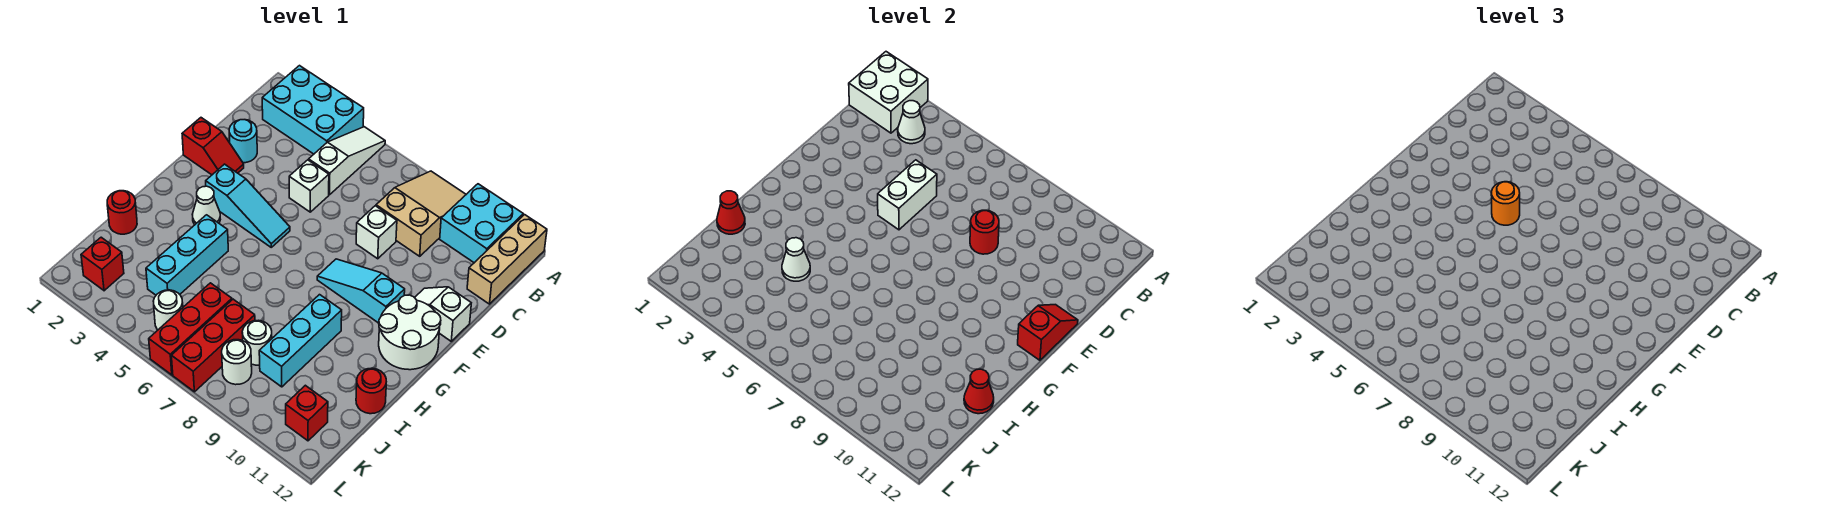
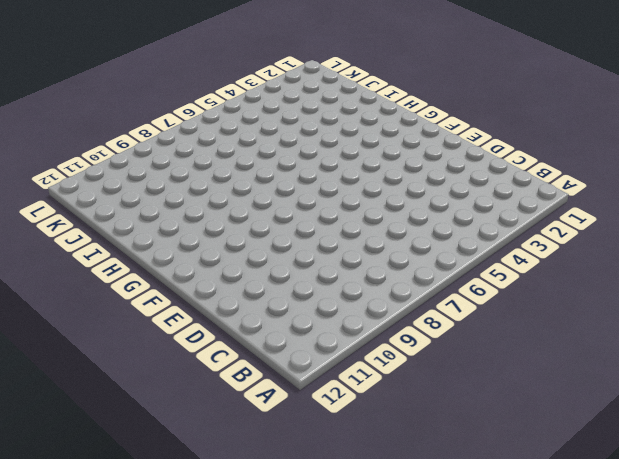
none -> cyan 2x3 brick [262,66,364,154]
none -> white 1x3 slope [309,127,385,195]
none -> tan 2x3 slope [376,171,466,256]
none -> cyan 2x2 brick [440,184,523,263]

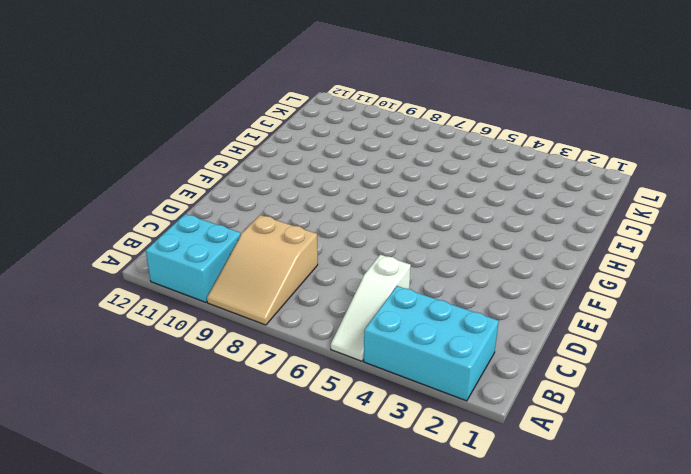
none -> tan 1x3 brick [467,215,547,304]
none -> cyan 1x1 round brick [229,120,257,163]
none -> white 1x1 brick [289,160,329,212]
none -> white 1x1 brick [356,206,397,259]

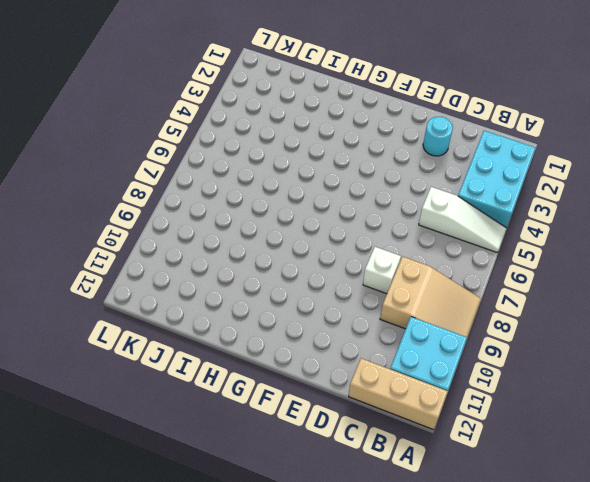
none -> white 1x1 brick [289,160,329,212]
none -> red 1x2 slope [182,118,244,175]
none -> white 1x2 slope [415,287,471,341]
none -> cyan 1x3 slope [206,164,290,247]

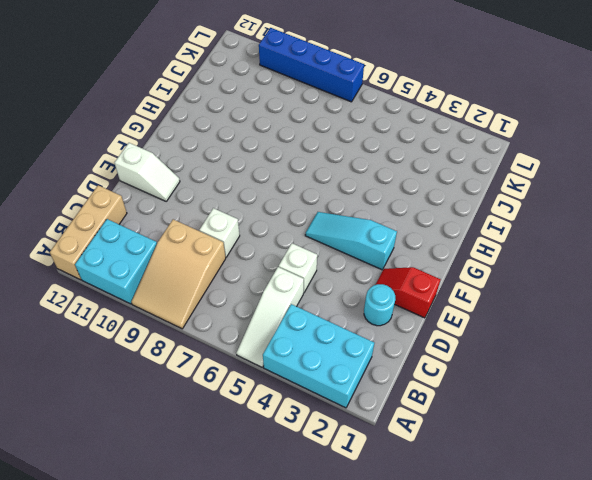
blue 1x4 brick [259,28,364,102] -> red 1x3 brick [171,299,255,392]
none -> cyan 1x3 slope [317,259,405,323]
none -> white 2x2 round brick [379,295,441,370]
none -> white 1x1 cone [192,186,220,225]
none -> cyan 1x3 brick [146,215,228,295]

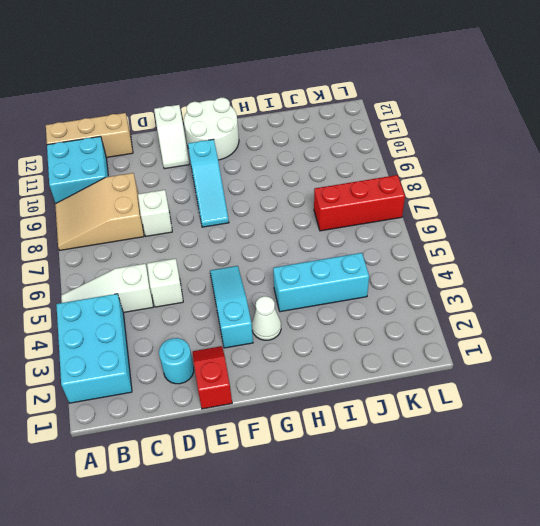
none -> cyan 1x3 brick [259,295,342,387]
none -> red 1x1 round brick [107,191,137,234]
none -> red 1x1 round brick [356,368,386,414]
none -> red 1x3 brick [149,283,232,375]

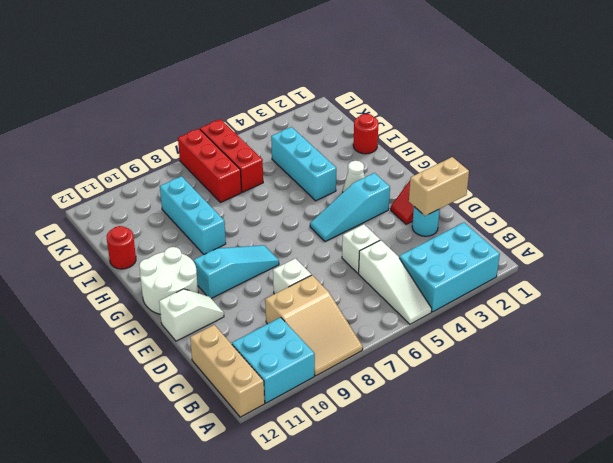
tan 1x2 brick [409,157,469,216] -> none
none -> white 1x1 round brick [242,320,272,365]
none -> red 1x1 brick [81,237,124,291]
none -> white 1x1 round brick [153,290,183,330]
none -> white 1x1 round brick [222,340,252,385]

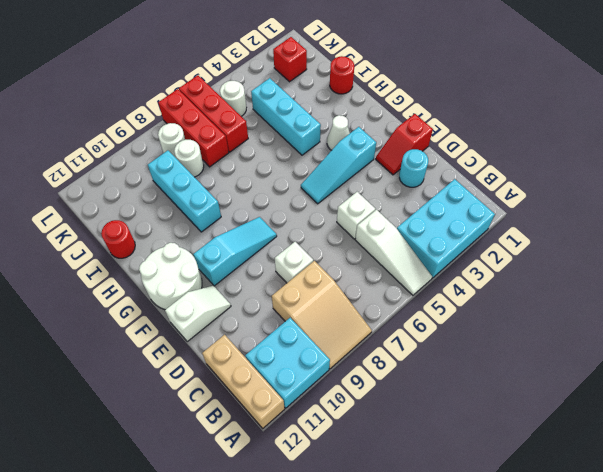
none -> red 1x1 brick [286,385,328,441]
none -> white 2x2 brick [849,52,928,133]
none -> white 1x1 cone [898,101,925,144]
none -> white 1x2 brick [878,160,937,230]

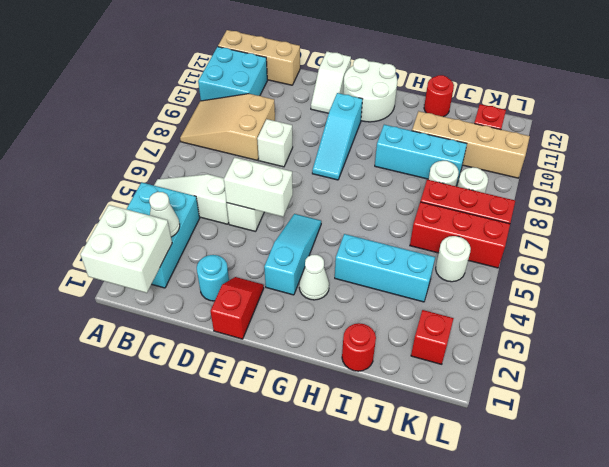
tan 1x4 brick [412,111,530,178] -> none
none -> red 1x1 round brick [970,210,999,254]
none -> red 1x2 slope [1018,305,1078,360]
none -> red 1x1 cone [717,191,745,234]
none -> white 1x1 cone [782,238,810,281]

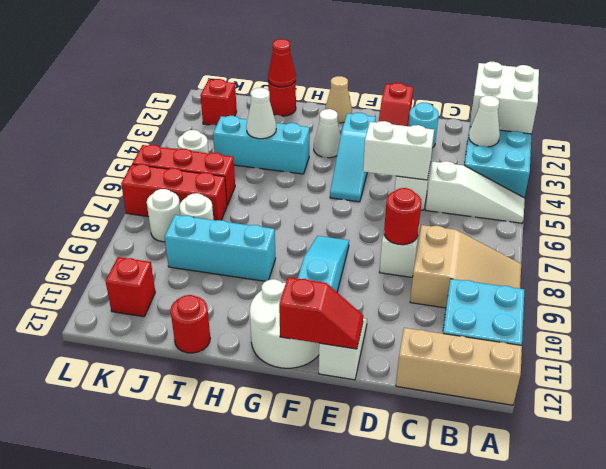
tan 1x1 cone [325,76,352,123] -> none
none -> red 1x1 cone [964,369,994,414]
none -> orange 1x1 round brick [1491,182,1520,225]

